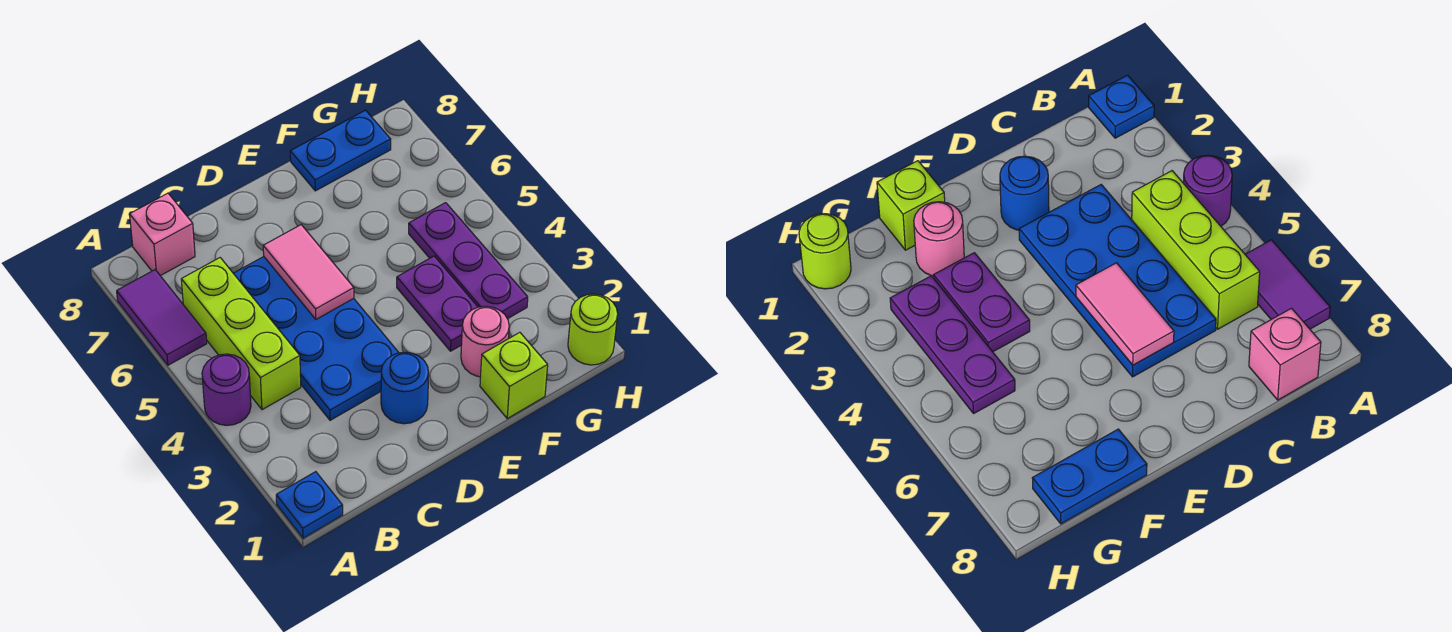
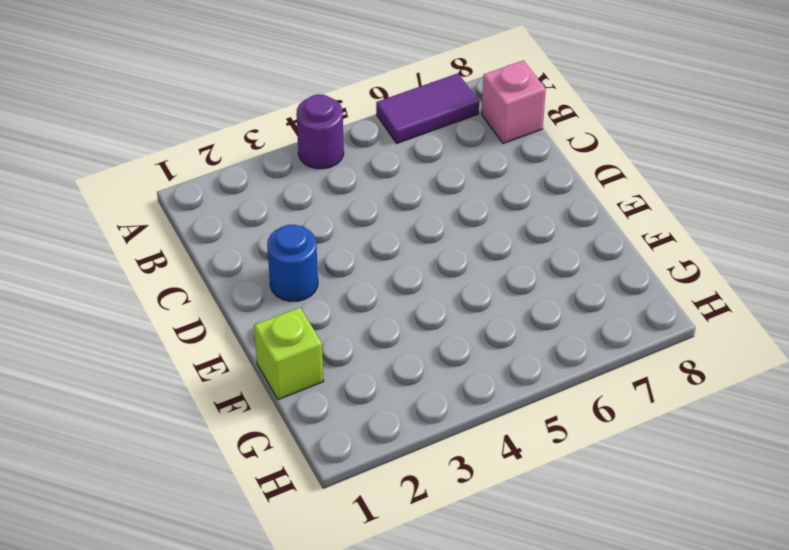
none -> blue 1x1 plate [276,472,343,538]
none -> lime 1x3 brick [181,258,301,410]
none -> blue 2x4 plate [233,257,399,420]

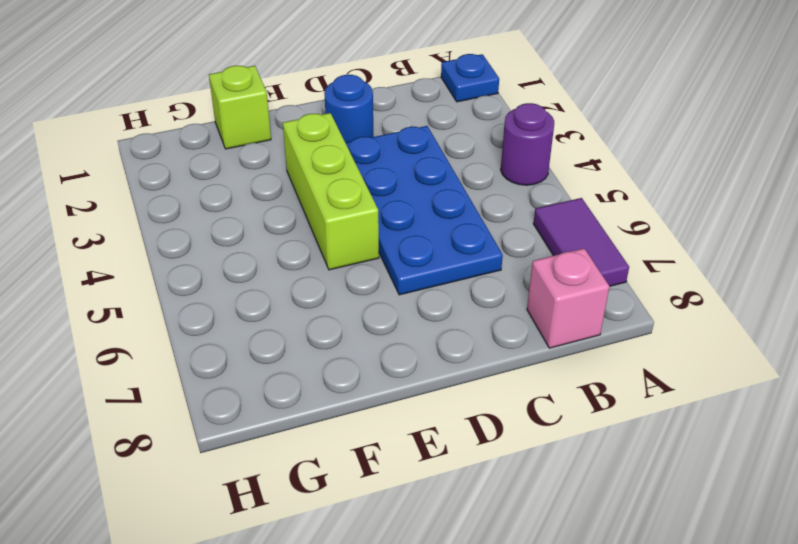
lime 1x3 brick [283,113,379,270] -> lime 1x3 brick moved to [181,258,301,410]
none -> pink 1x1 round brick [461,306,509,377]
none -> purple 1x2 plate [397,256,478,351]
none -> blue 1x2 plate [290,110,391,191]

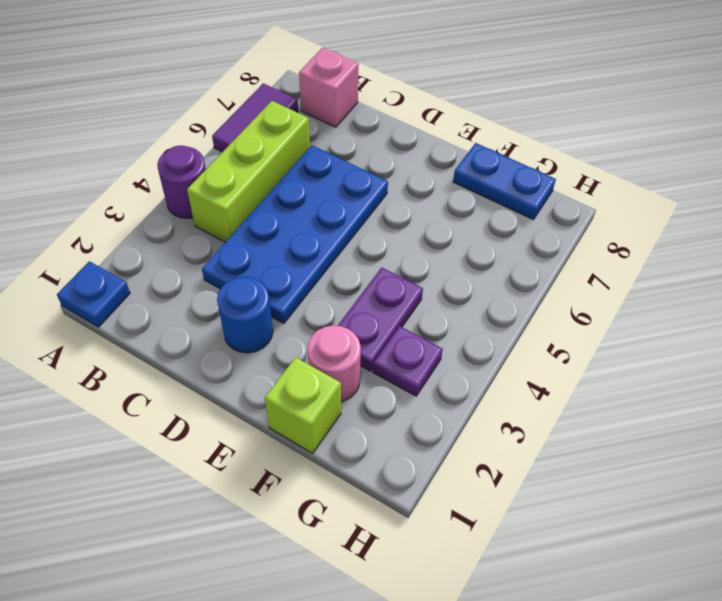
purple 1x1 plate [373,326,443,396] -> purple 1x3 plate [409,203,528,319]
none -> lime 1x1 round brick [568,294,618,365]
none -> pink 1x2 tile [263,225,354,319]

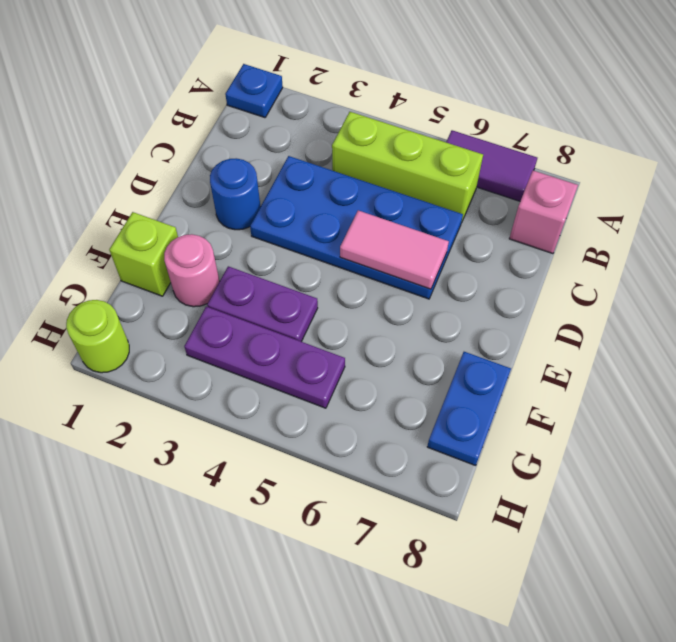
none -> purple 1x1 round brick [202,354,251,425]

